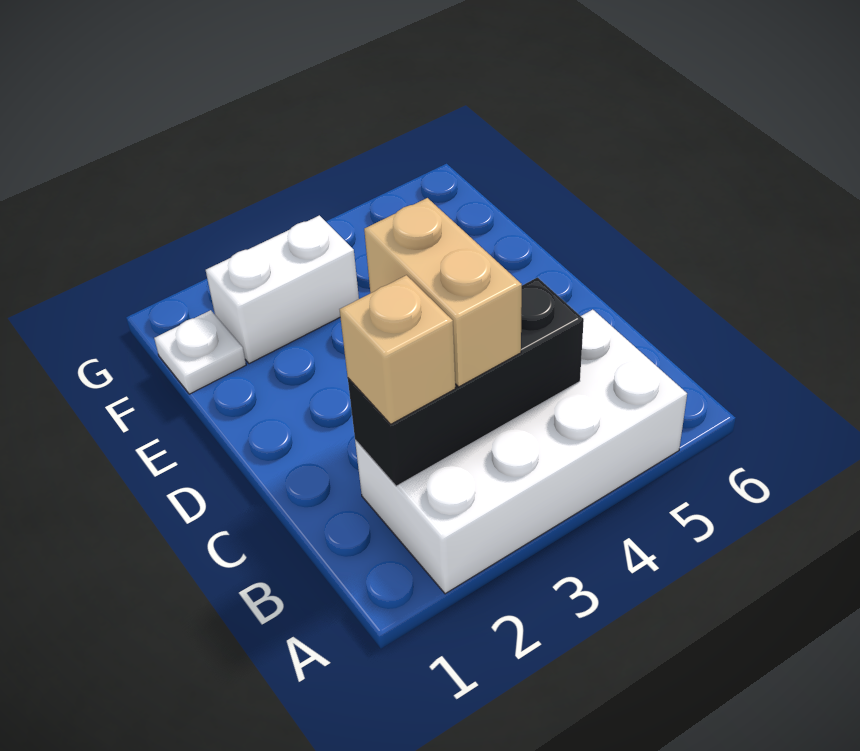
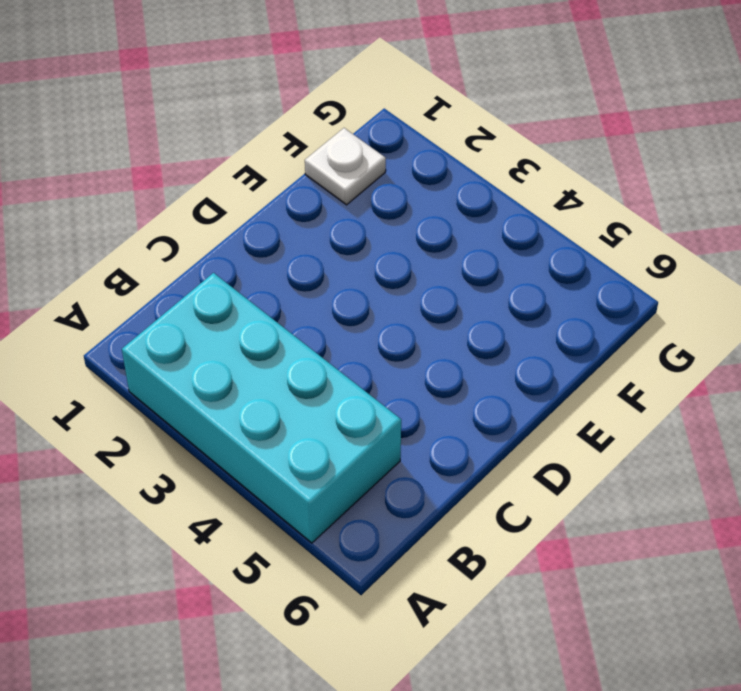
cyan 2x4 brick [122,273,401,543] -> white 2x4 brick [355,310,687,594]
none -> white 1x2 brick [206,215,359,364]
none -> black 1x3 brick [348,277,584,486]

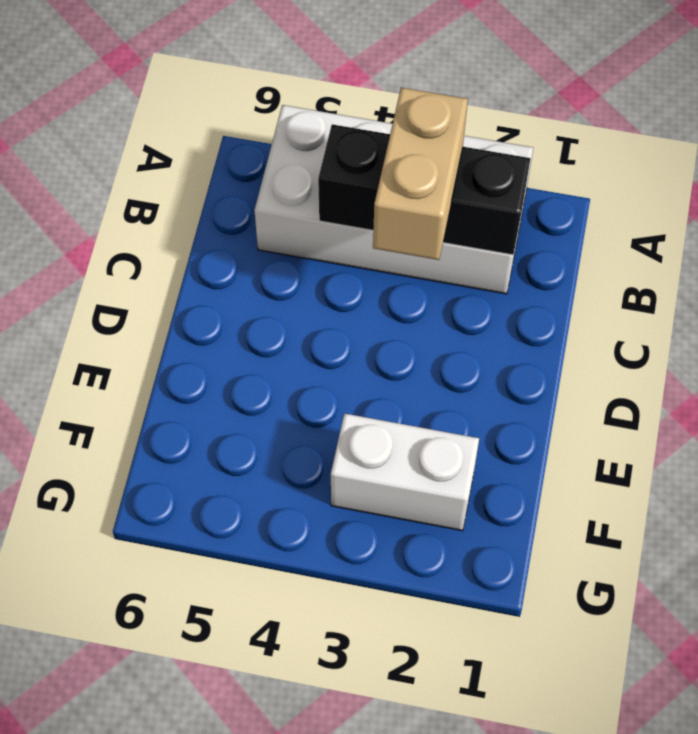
none -> white 1x1 plate [154,310,246,394]
none -> tan 1x1 brick [340,275,455,424]

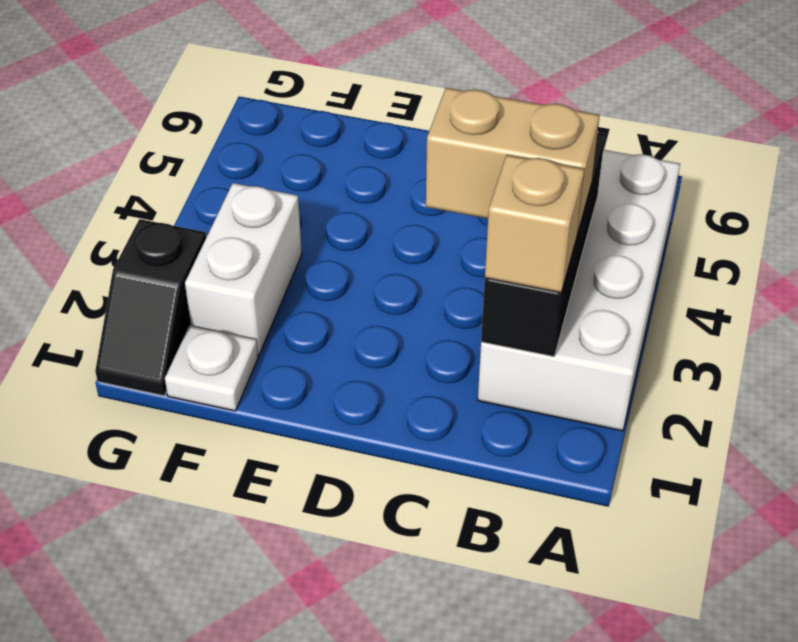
black 1x2 slope [95,219,206,396] -> none

